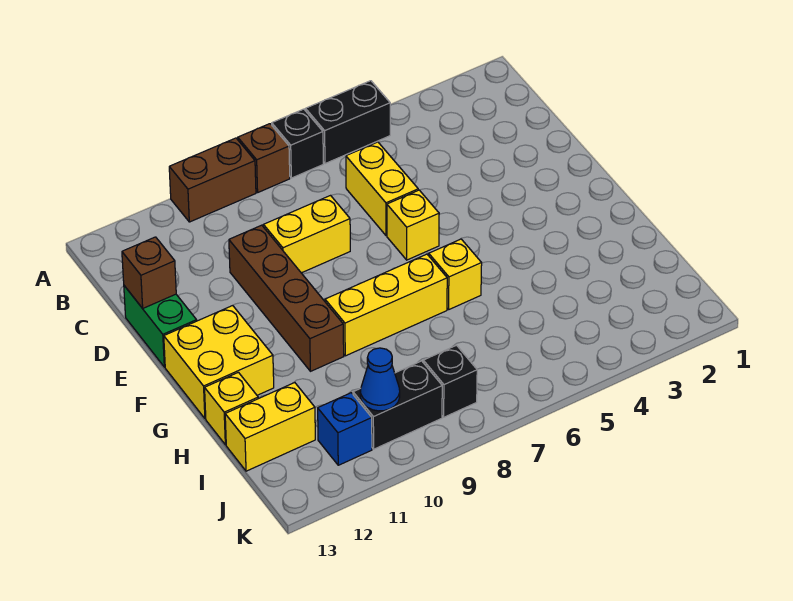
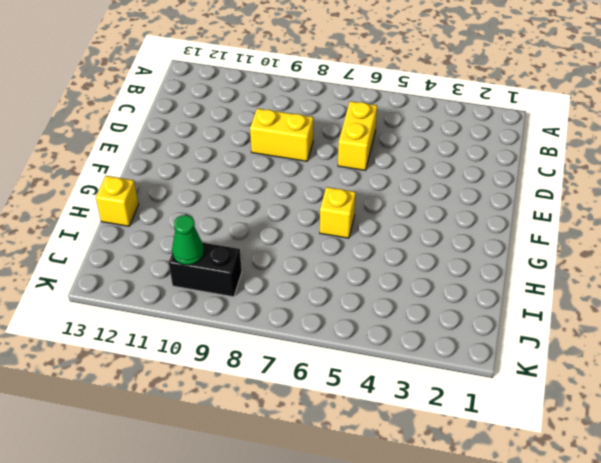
green 1x1 cone [172,215,204,265] -> blue 1x1 cone [360,348,400,411]
none -> black 1x2 brick [306,81,390,164]
none -> black 1x1 brick [272,109,323,178]
none -> brown 1x1 brick [238,124,290,192]

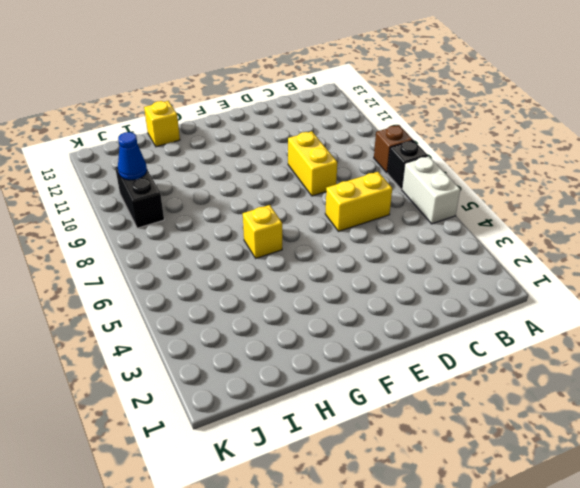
white 1x2 brick [402,156,460,224] -> black 1x2 brick [306,81,390,164]
none -> brown 1x2 brick [169,138,256,222]
none -> brown 1x4 brick [229,225,344,371]
none -> green 1x2 brick [124,286,197,367]

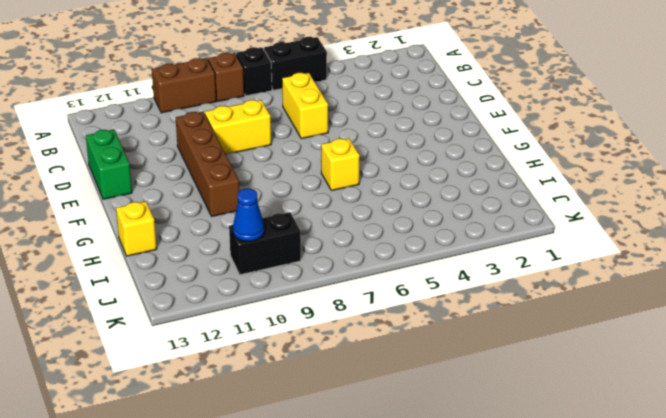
none -> yellow 1x1 brick [387,190,439,260]
none -> yellow 2x2 brick [164,306,274,419]
none -> yellow 1x3 brick [325,254,447,356]

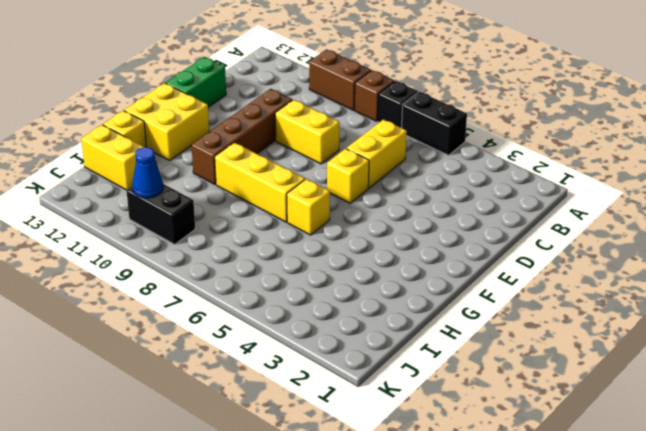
none -> black 1x1 brick [423,345,477,417]
none -> blue 1x1 brick [318,393,372,465]
none -> brown 1x1 brick [122,237,176,308]

